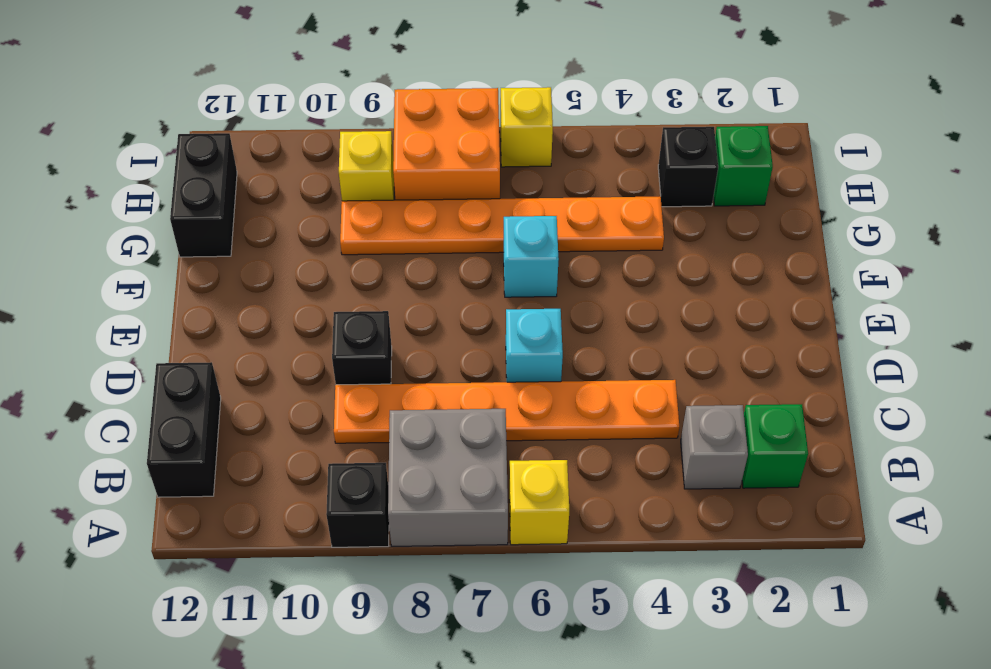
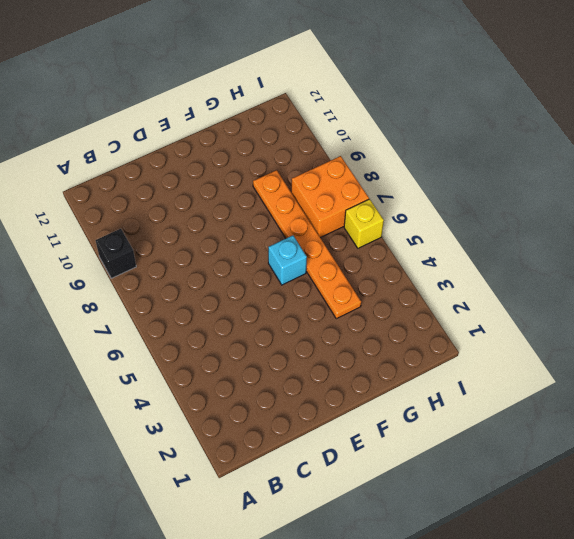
none -> yellow 1x1 brick [509,460,569,545]
none -> grey 2x2 brick [388,409,508,546]
none -> green 1x1 brick [742,404,808,488]

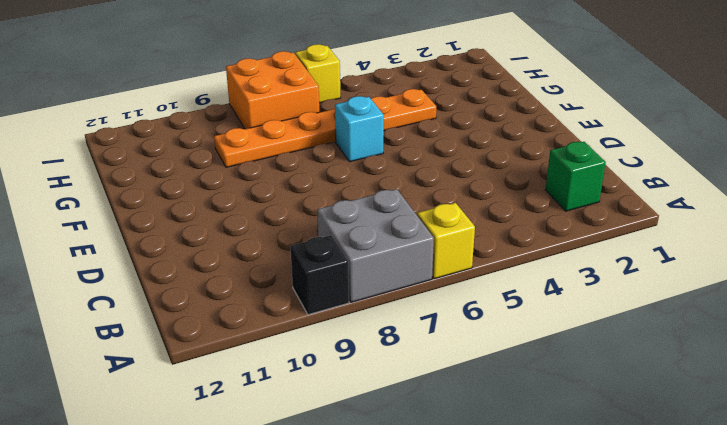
none -> grey 1x1 brick [681,405,748,489]
none -> black 1x2 brick [147,362,221,497]
none -> orange 1x6 plate [334,380,679,443]

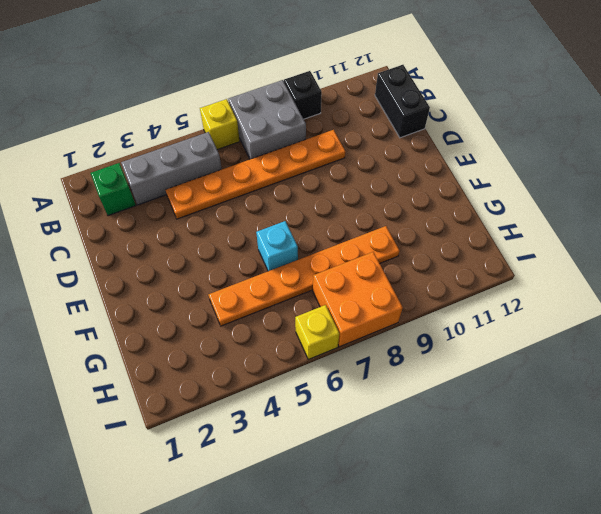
grey 1x3 brick [121,132,222,205] -> grey 1x1 brick [681,405,748,489]
none -> cyan 1x1 brick [506,309,563,382]
none -> black 1x1 brick [332,311,392,385]
none -> black 1x2 brick [170,133,237,257]

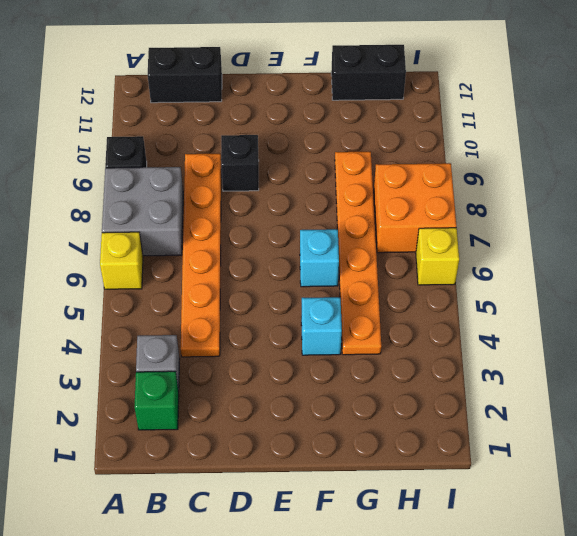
cyan 1x1 brick [301,297,342,355] -> cyan 1x1 brick moved to [506,309,563,382]
none -> green 1x1 brick [714,126,773,206]
none -> black 1x1 brick [658,127,718,207]
none -> yellow 1x1 brick [339,131,394,201]

